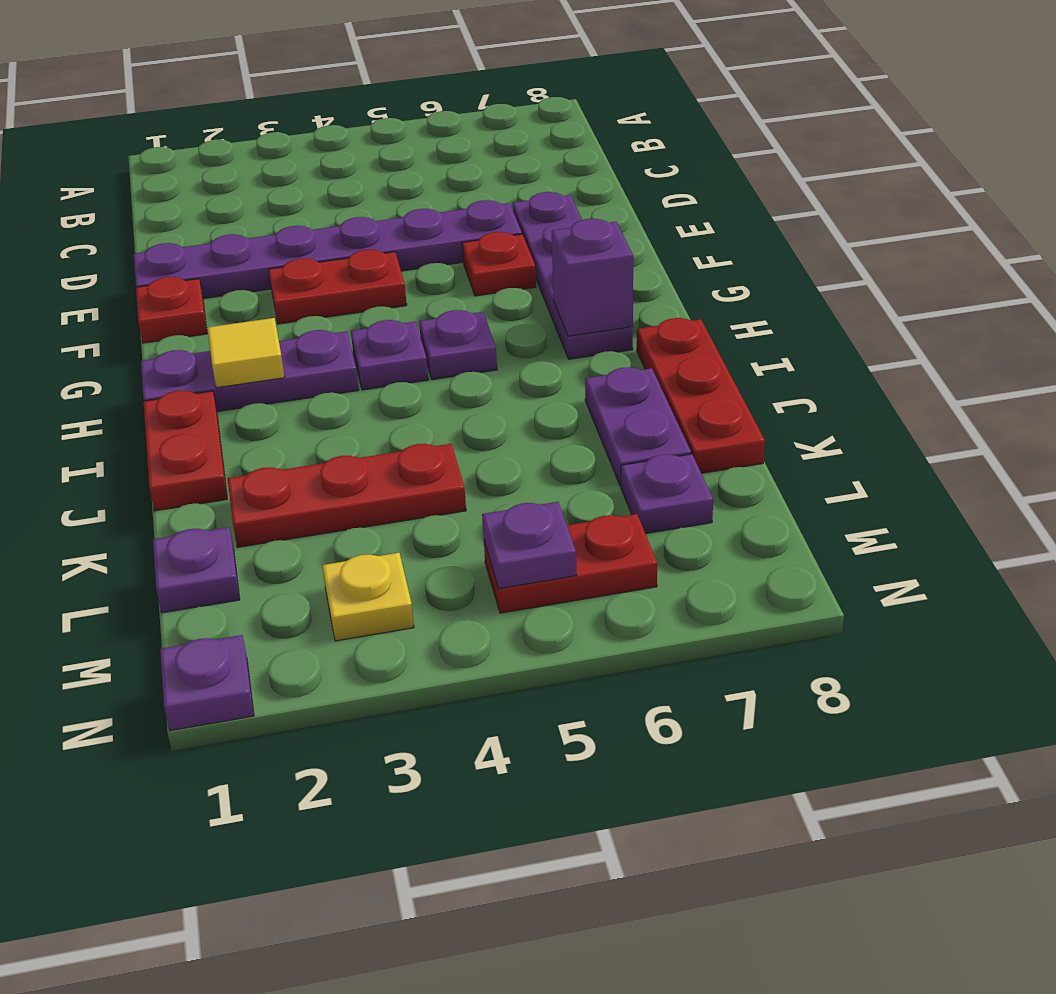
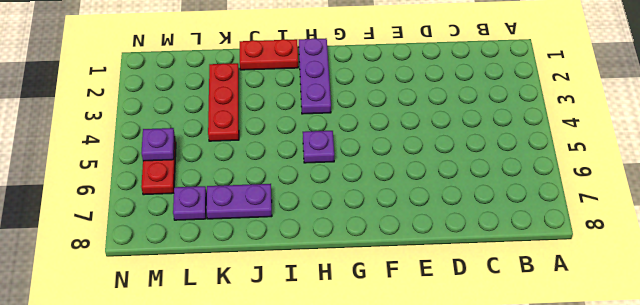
none -> purple 1x6 plate [134,200,522,299]
none -> purple 1x4 plate [513,192,633,359]
none -> red 1x1 plate [136,277,207,343]

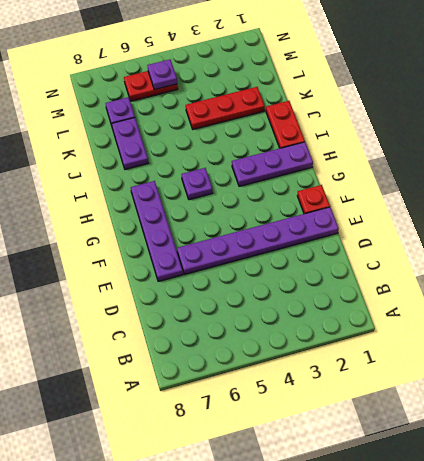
none -> red 1x2 plate [269,249,407,324]
none -> red 1x1 plate [462,232,536,296]
none -> purple 1x1 plate [351,320,428,390]

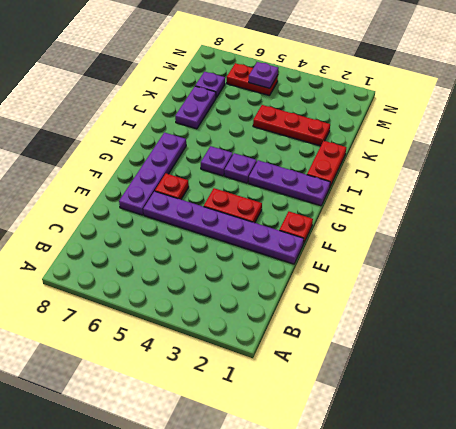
none -> red 1x3 plate [637,318,765,473]
none -> purple 1x1 plate [153,527,240,613]
none -> yellow 1x1 plate [322,553,414,641]

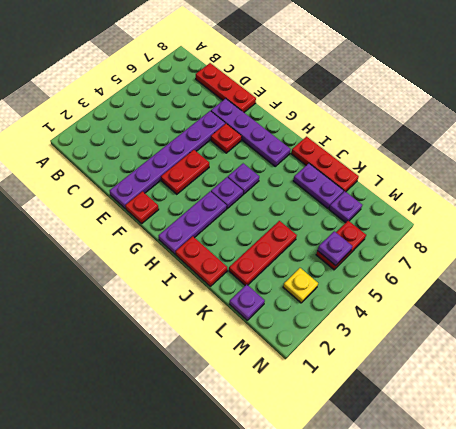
red 1x3 plate [196,63,256,112] -> none
none -> purple 1x1 plate [160,635,254,731]
none -> yellow 1x1 tile [208,318,285,388]
none -> purple 1x1 brick [552,219,633,336]

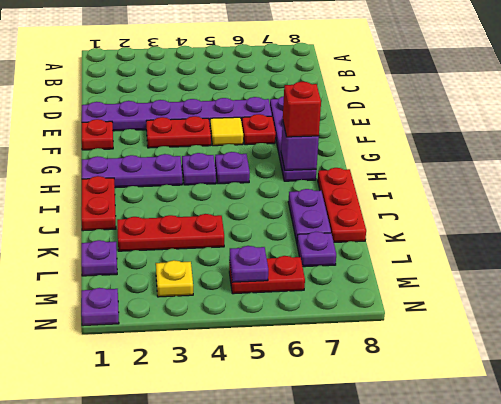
yellow 1x1 tile [210,117,243,146] -> yellow 1x1 tile moved to [208,318,285,388]
red 1x1 brick [283,82,321,137] -> none

